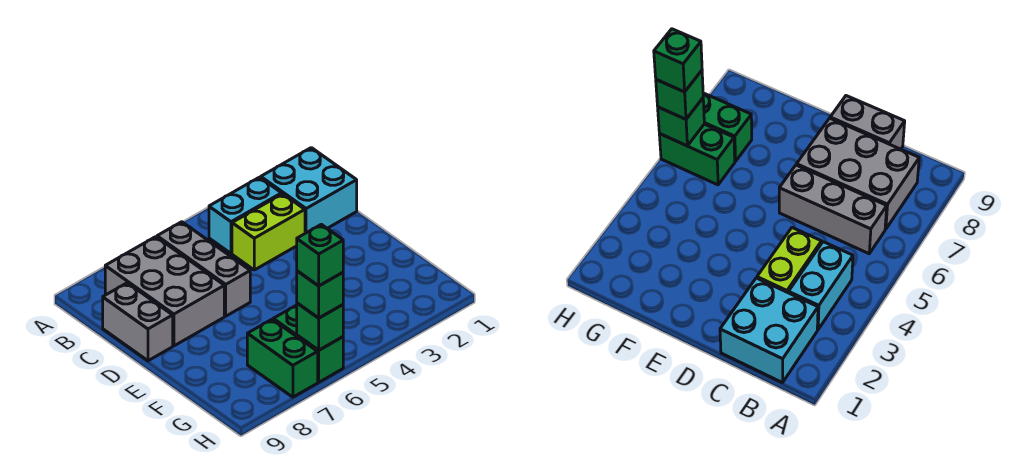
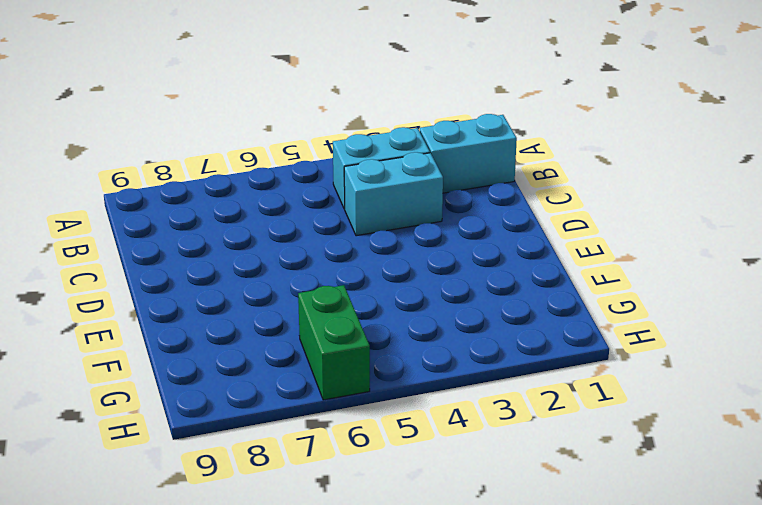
cyan 1x2 brick [420,114,517,193] -> cyan 2x2 brick [261,148,357,233]
cyan 1x2 brick [344,152,443,236] -> lime 1x2 brick [232,194,305,270]
none -> grey 1x3 brick [157,222,250,316]
none -> grey 2x3 brick [105,237,224,346]

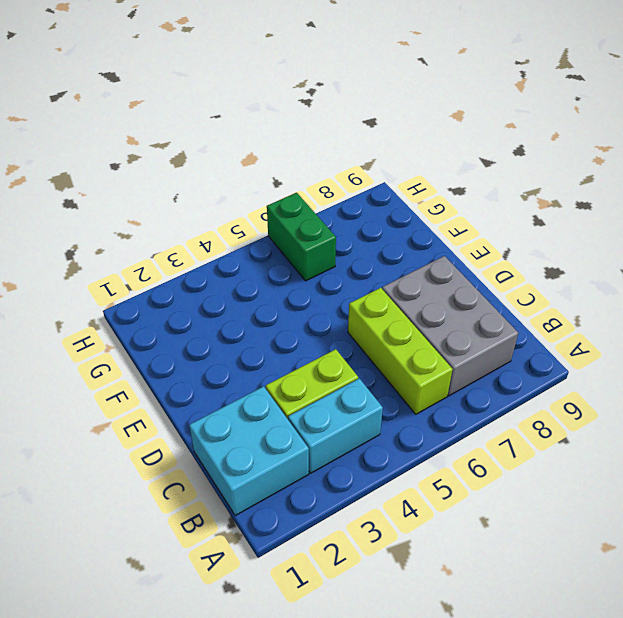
lime 1x3 brick [348,288,453,414] -> grey 1x3 brick [157,222,250,316]
none -> grey 1x2 brick [103,283,173,361]
none -> green 1x2 brick [247,319,318,397]

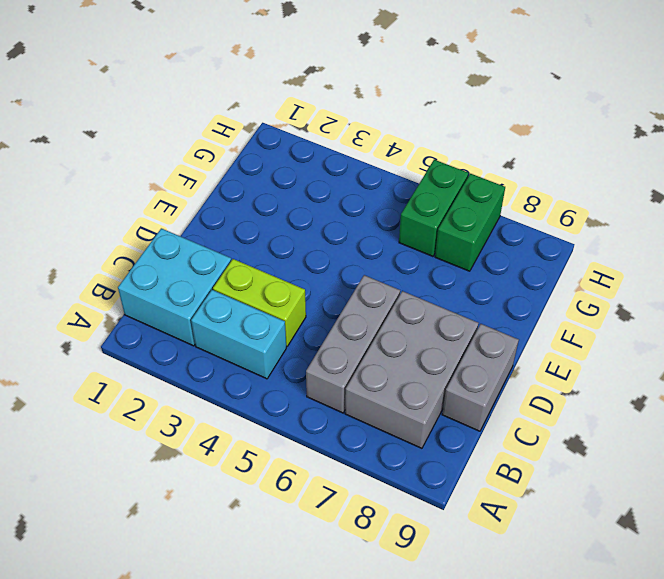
none -> green 1x1 brick [297,303,343,350]
none -> green 1x1 brick [297,271,343,318]

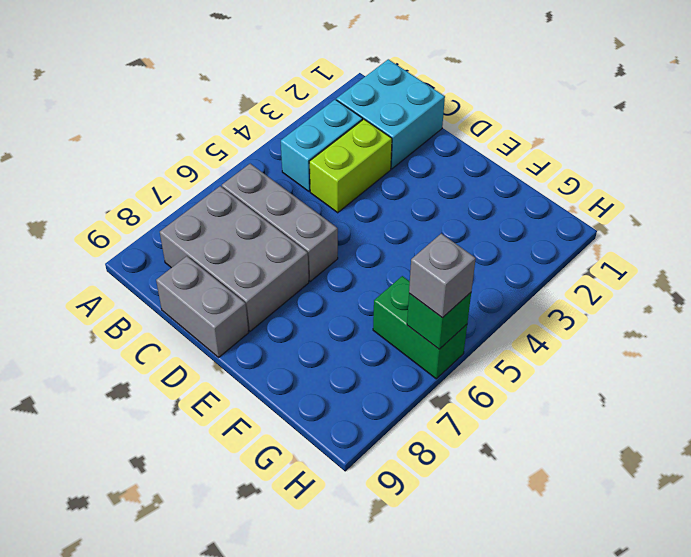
grey 1x1 brick [409,234,476,318] -> green 1x1 brick [297,271,343,318]
none -> green 1x2 brick [247,319,318,397]
none -> green 1x1 brick [297,224,343,286]

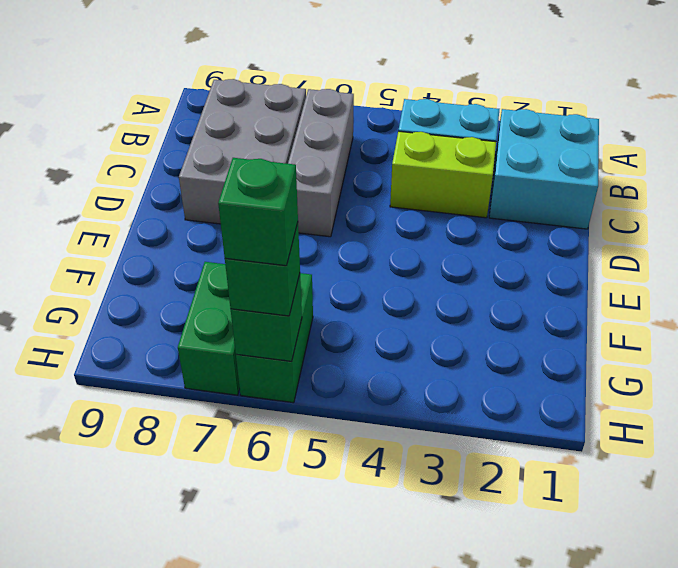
none -> grey 1x2 brick [103,283,173,361]

